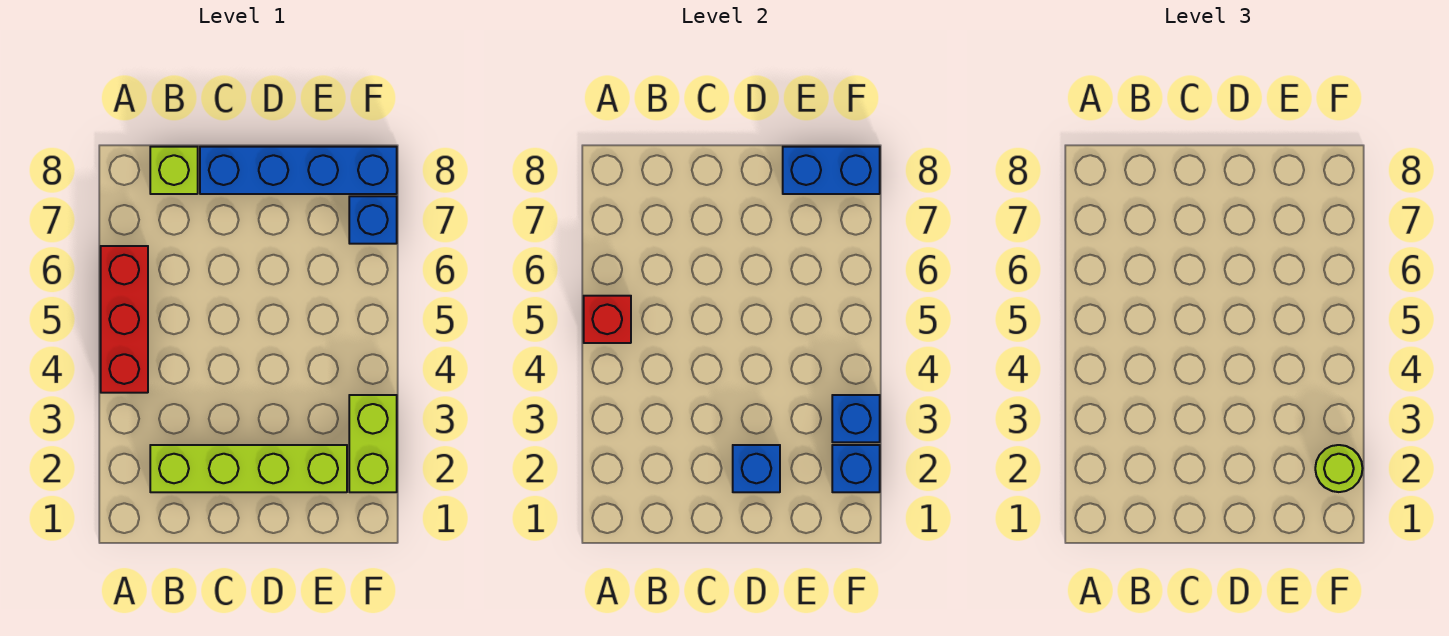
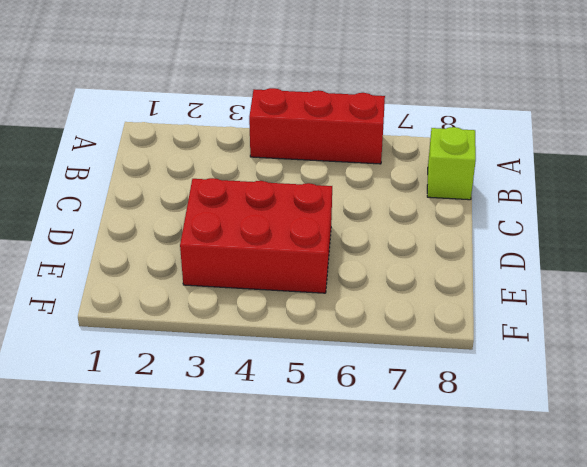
red 2x3 brick [180,178,332,293] -> none
none -> lime 1x4 brick [150,445,347,492]
none -> blue 1x4 brick [200,147,397,194]
none -> lime 1x2 brick [349,395,397,492]

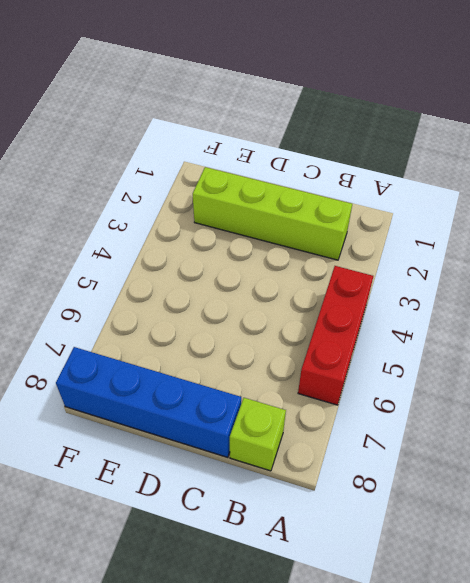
none -> lime 1x2 brick [349,395,397,492]
none -> blue 1x1 brick [349,196,397,244]
none -> red 1x1 brick [584,296,631,343]

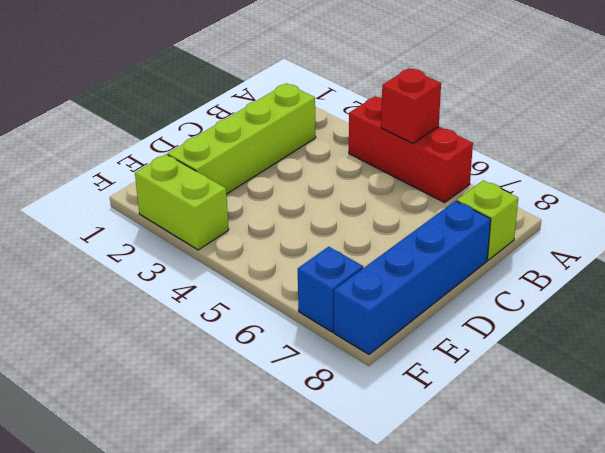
none -> blue 1x1 brick [733,445,780,492]
none -> blue 1x2 brick [783,147,880,194]
none -> blue 1x1 brick [832,445,880,492]

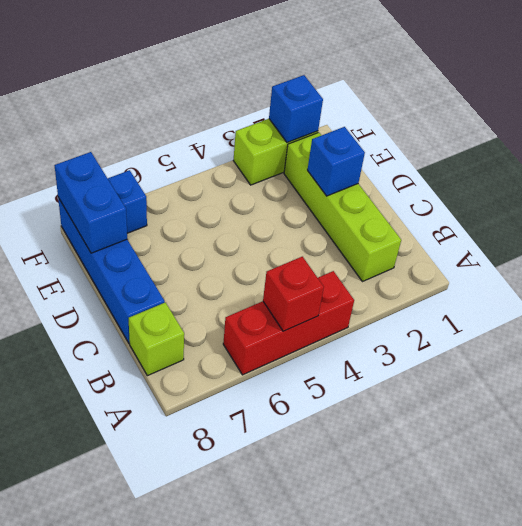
none -> blue 1x1 brick [832,395,880,442]
none -> lime 1x1 round brick [1315,445,1363,492]

